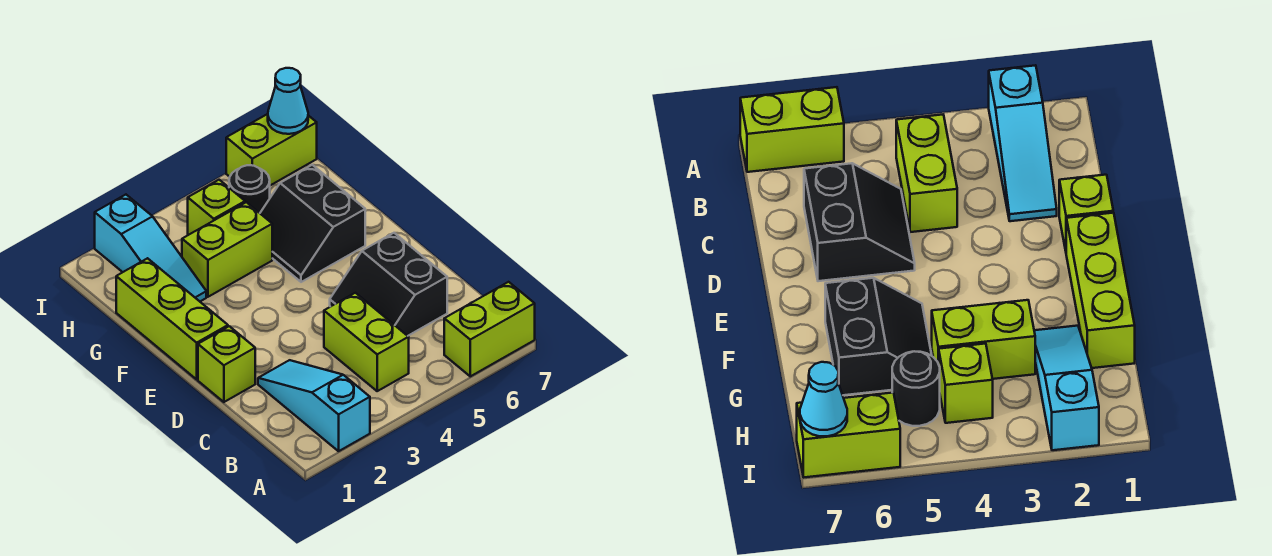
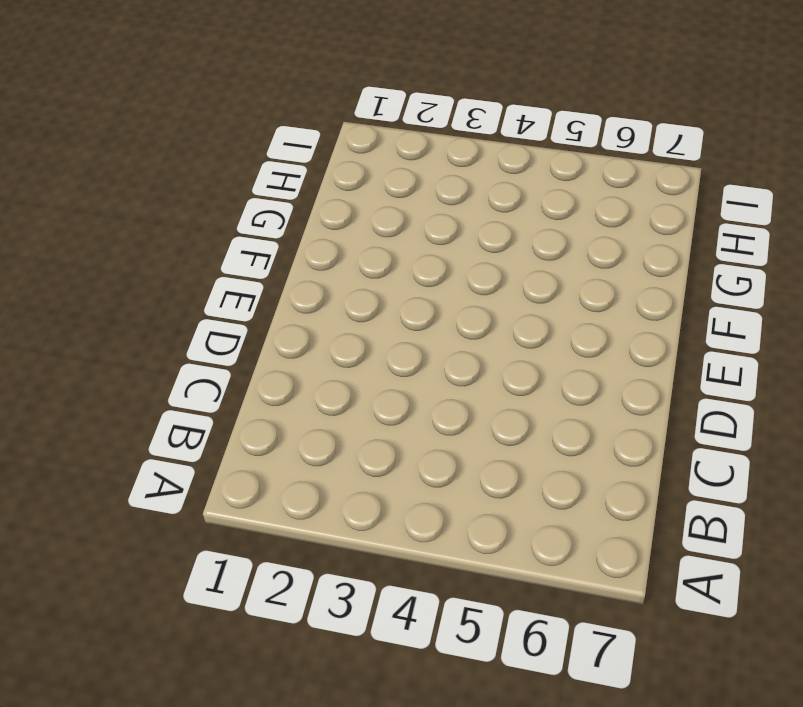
none -> cyan 1x3 slope [258,360,370,451]
none -> lime 1x2 brick [444,282,535,376]
none -> lime 1x2 brick [324,293,409,391]

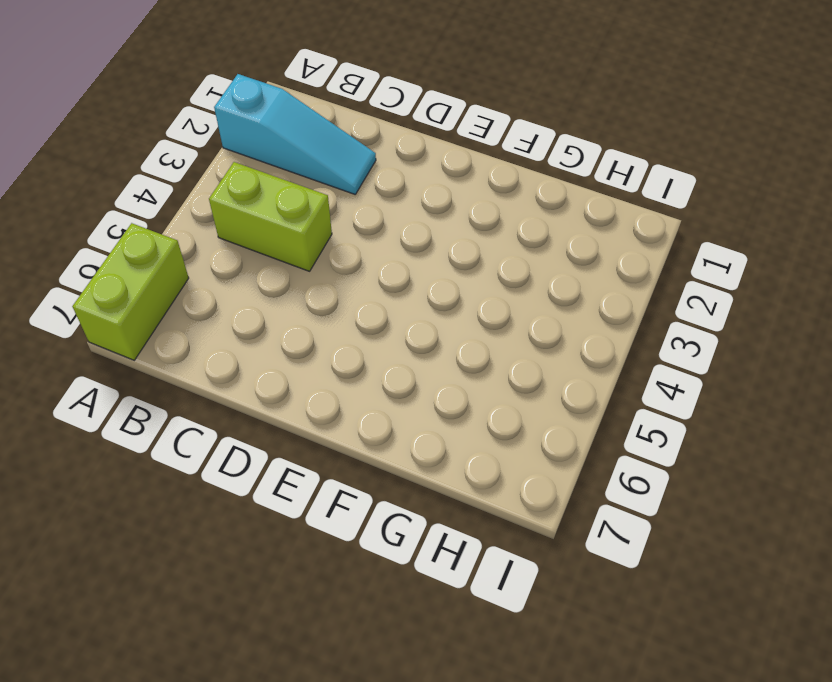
none -> black 2x2 slope [330,233,447,336]
none -> lime 1x1 brick [198,326,255,402]
none -> lime 1x3 brick [116,258,228,379]

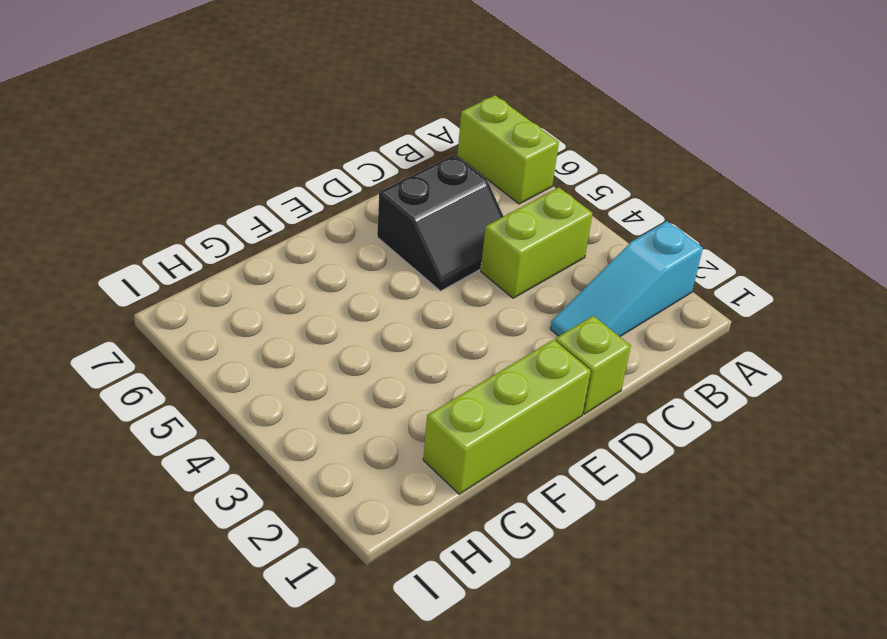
none -> black 2x2 slope [260,165,365,282]
none -> cyan 1x3 slope [95,195,206,301]
none -> lime 1x2 brick [182,202,272,297]

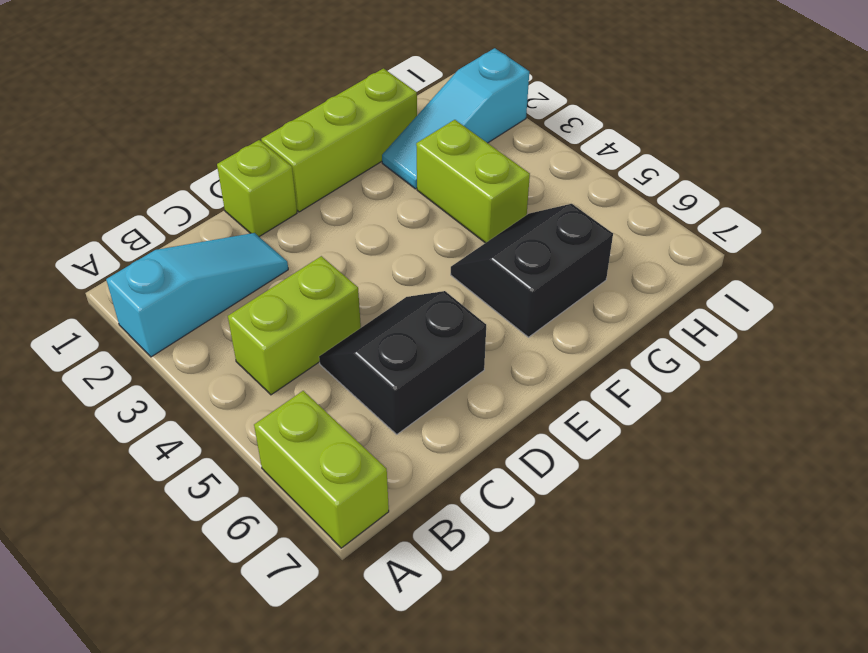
none -> lime 1x1 brick [188,180,245,235]
none -> black 1x1 round brick [229,165,270,213]
none -> lime 1x2 brick [226,114,317,185]

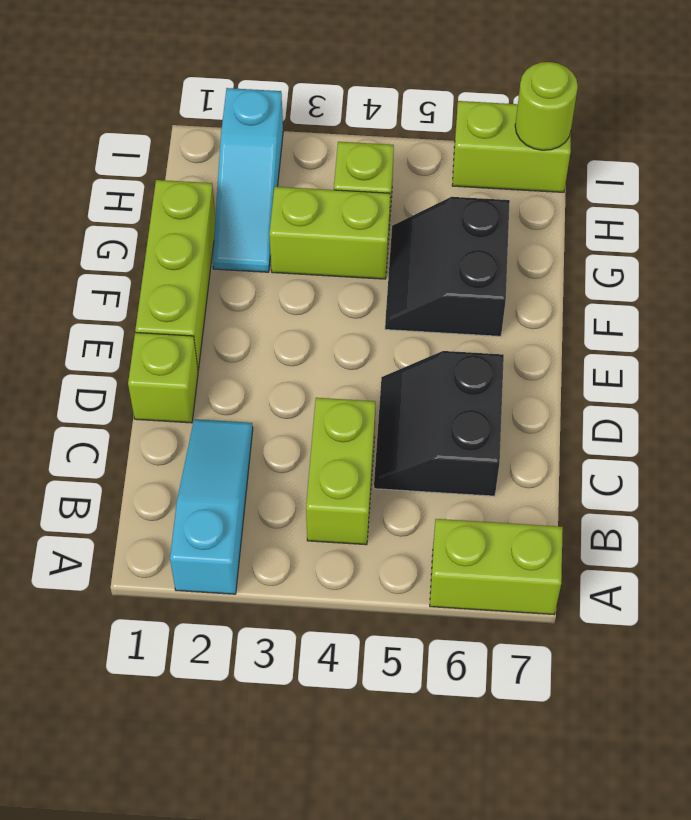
lime 1x1 round brick [515,62,578,150] -> cyan 1x1 cone [268,68,308,134]
none -> black 1x1 round brick [229,165,270,213]

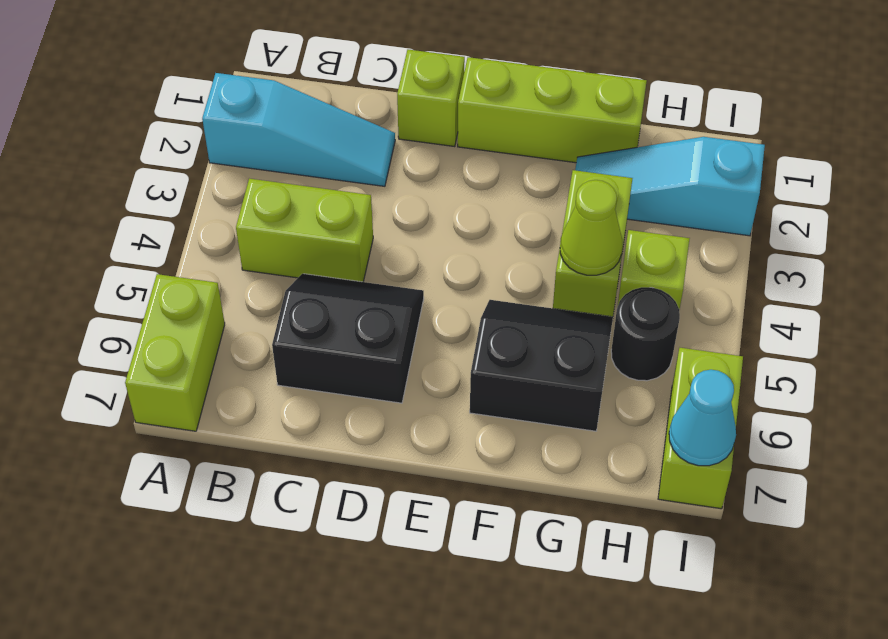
lime 1x1 cone [560,180,623,275] -> none

